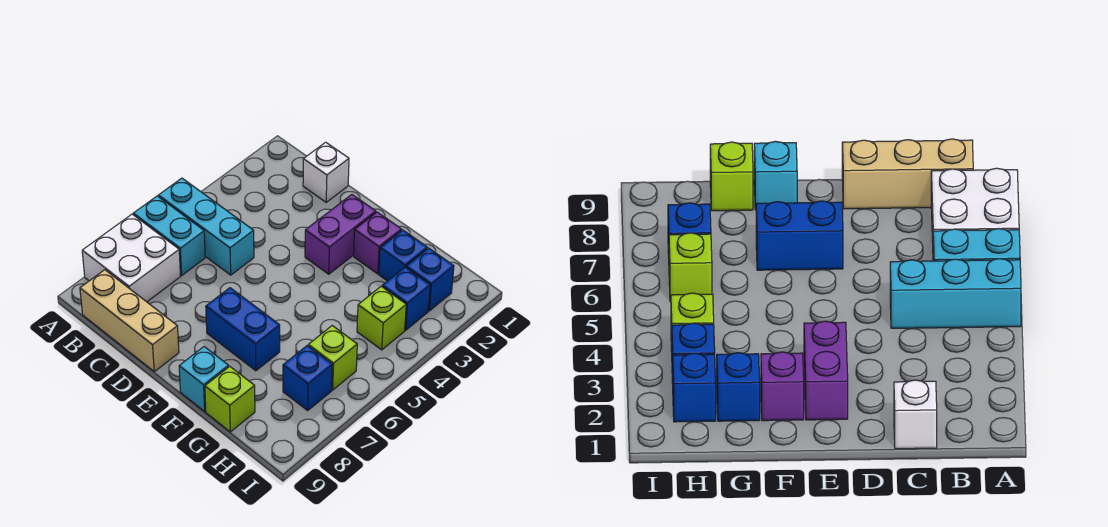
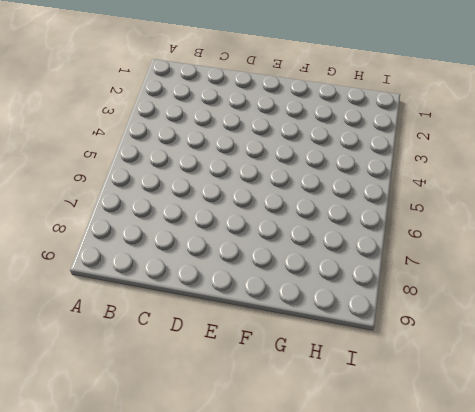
none -> cyan 1x3 brick [158,178,254,275]
none -> cyan 1x2 brick [133,196,205,275]
none -> white 2x2 brick [82,214,181,302]

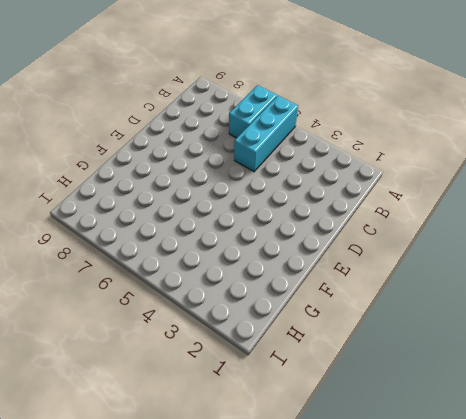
none -> white 2x2 brick [82,214,181,302]
none -> tan 1x3 brick [80,270,179,371]
none -> white 1x1 brick [303,142,349,202]

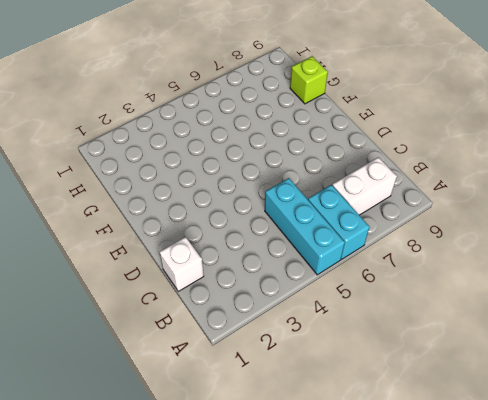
white 1x2 brick [332,157,397,215] -> white 2x2 brick [82,214,181,302]
none -> tan 1x3 brick [80,270,179,371]
none -> purple 1x2 brick [305,195,376,274]
none -> blue 1x2 brick [206,288,280,371]

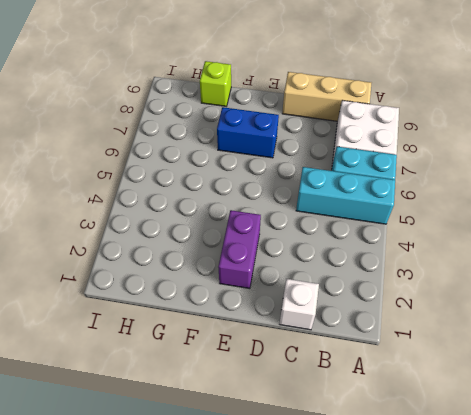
none -> purple 1x1 brick [354,212,402,274]
none -> cyan 1x1 brick [179,347,229,411]
none -> blue 1x1 brick [379,230,427,281]

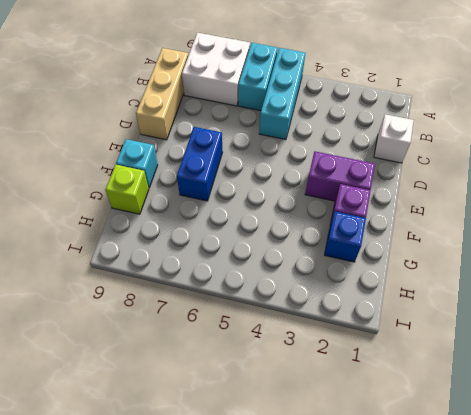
none -> blue 1x1 brick [406,248,454,311]
none -> blue 1x1 brick [382,267,430,330]
none -> lime 1x1 brick [357,286,406,350]

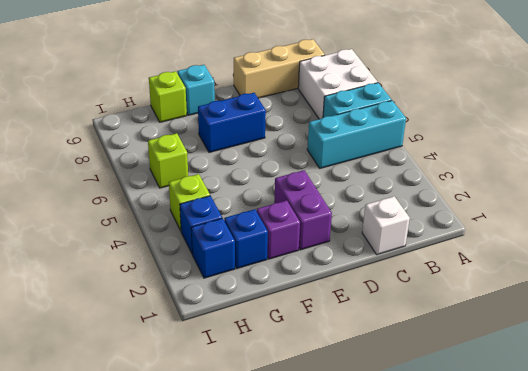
none -> blue 1x1 brick [283,346,332,410]

